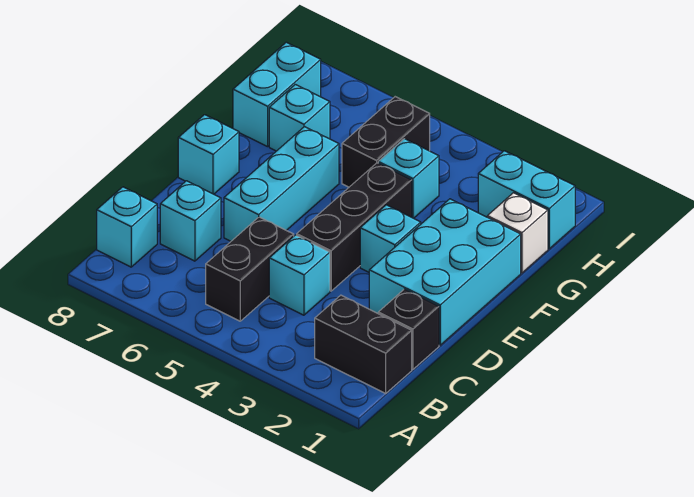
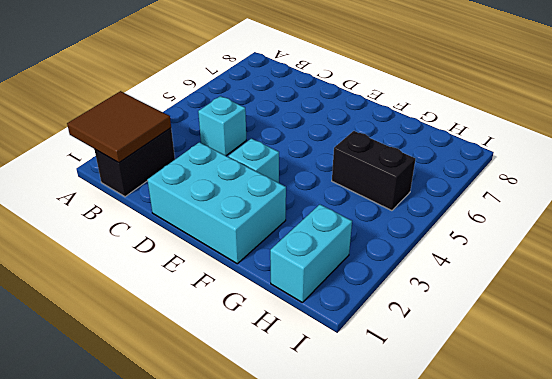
brown 2x2 tile [67,91,171,163] -> none
none -> black 1x2 brick [206,217,294,321]
none -> cyan 1x1 brick [97,187,157,267]
none -> black 1x1 brick [378,289,439,369]

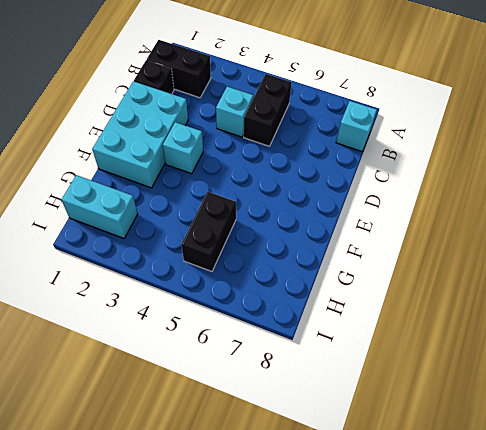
none -> cyan 1x1 brick [160,181,221,261]
none -> black 1x3 brick [297,163,412,291]
none -> cyan 1x3 brick [224,127,339,241]

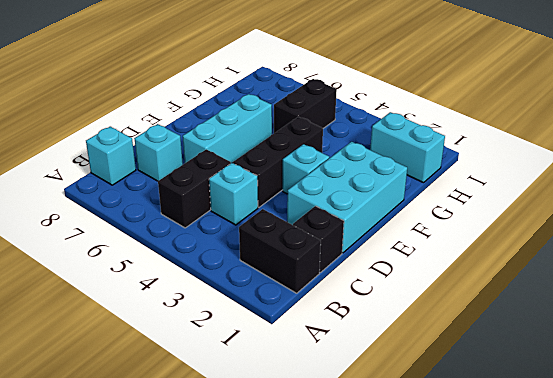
none -> cyan 1x1 brick [178,115,239,194]
none -> white 1x1 brick [487,193,548,273]
none -> cyan 1x1 brick [378,139,439,218]

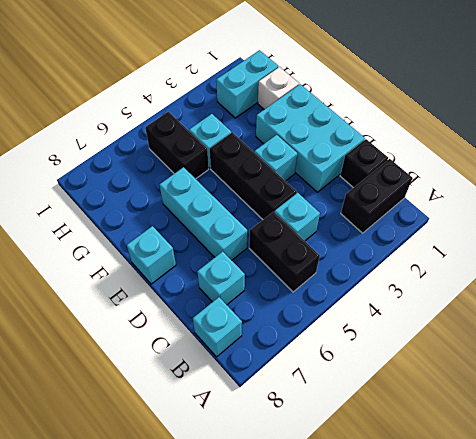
none -> cyan 1x1 brick [269,84,330,151]
none -> cyan 1x2 brick [233,42,321,147]

